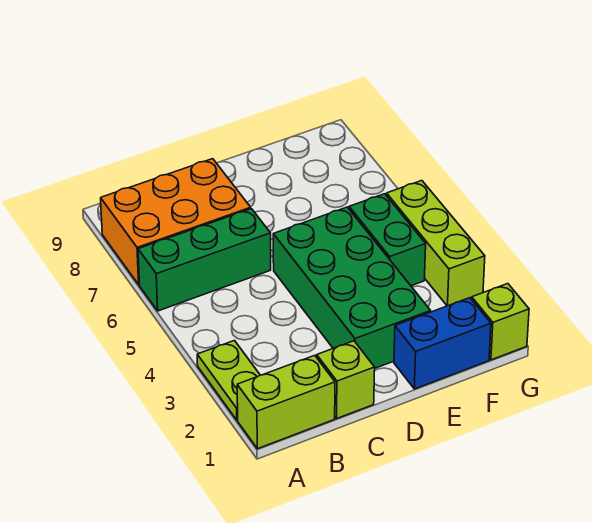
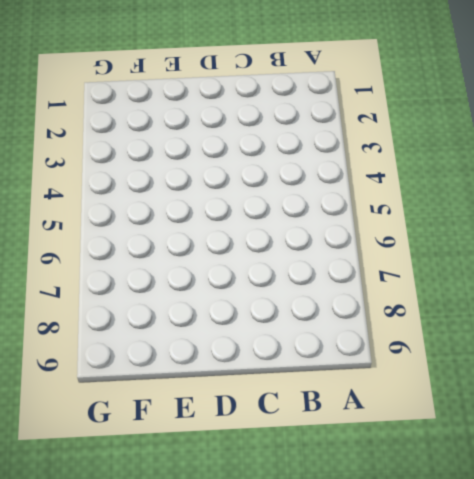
none -> lime 1x2 brick [237,355,335,449]
none -> lime 1x2 plate [197,341,260,420]

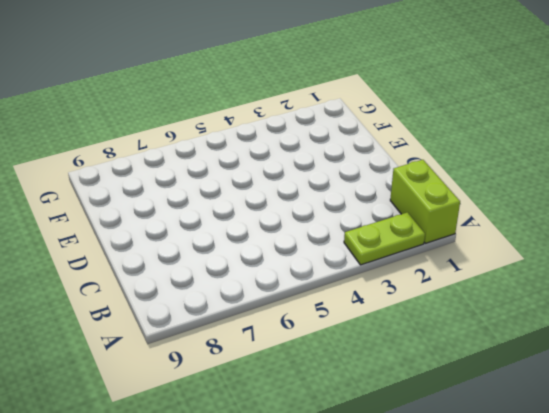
none -> green 1x3 brick [138,209,271,311]
none -> orange 2x3 brick [101,159,251,285]

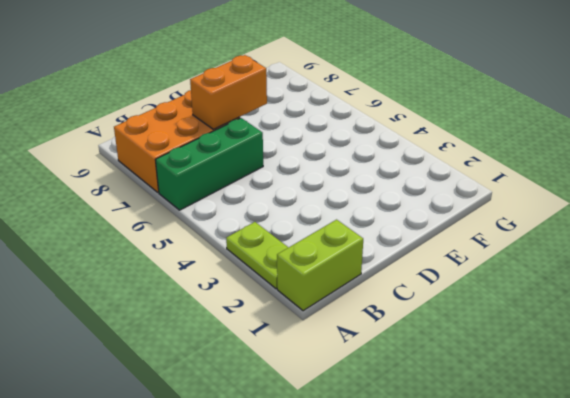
orange 1x2 brick [190,55,267,129] -> none
none -> lime 1x1 brick [317,341,375,418]
none -> green 2x4 brick [273,207,431,368]

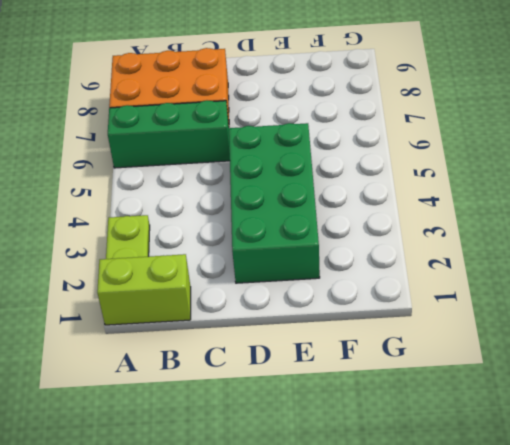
none -> lime 1x1 brick [317,341,375,418]
none -> blue 1x2 brick [394,298,491,389]

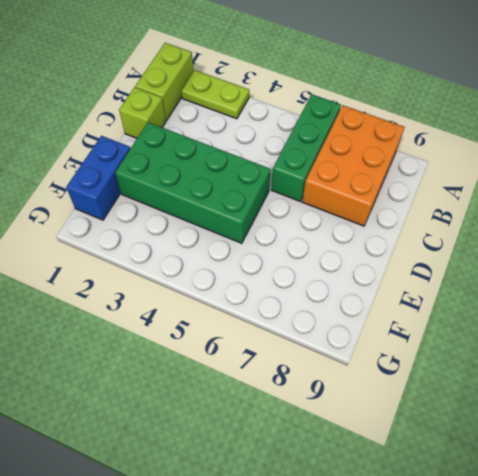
none -> green 1x2 brick [349,194,426,286]
none -> lime 1x1 brick [472,284,529,360]

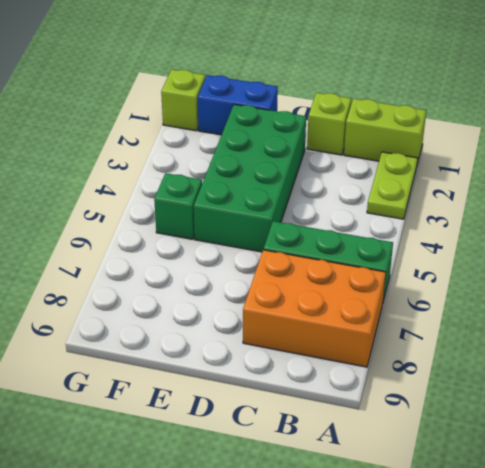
green 1x1 brick [154,173,202,239] -> green 1x2 brick [349,194,426,286]
none -> lime 1x3 brick [387,181,485,306]

